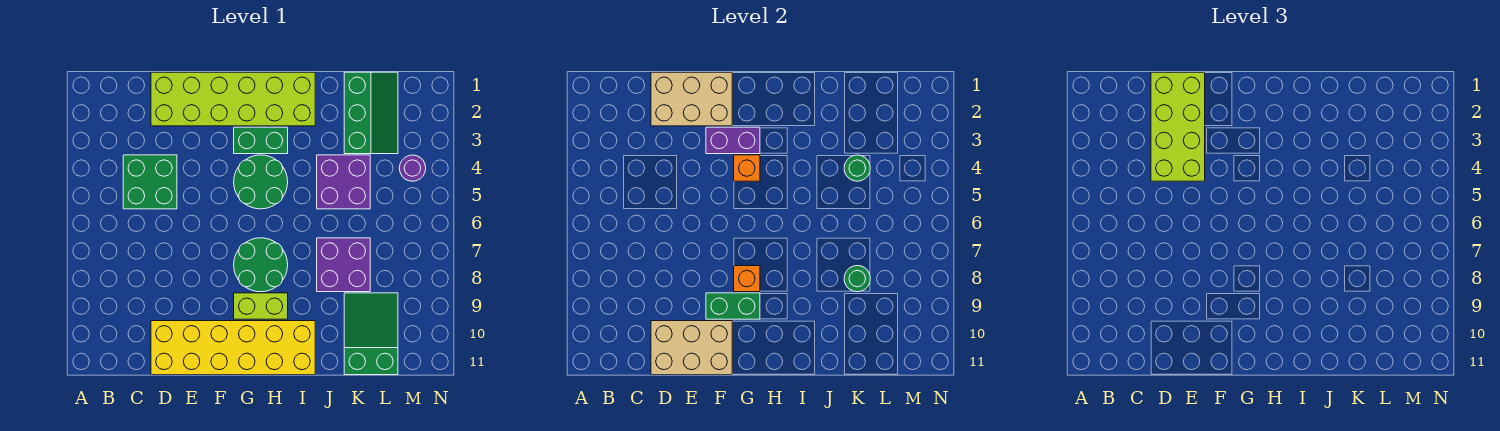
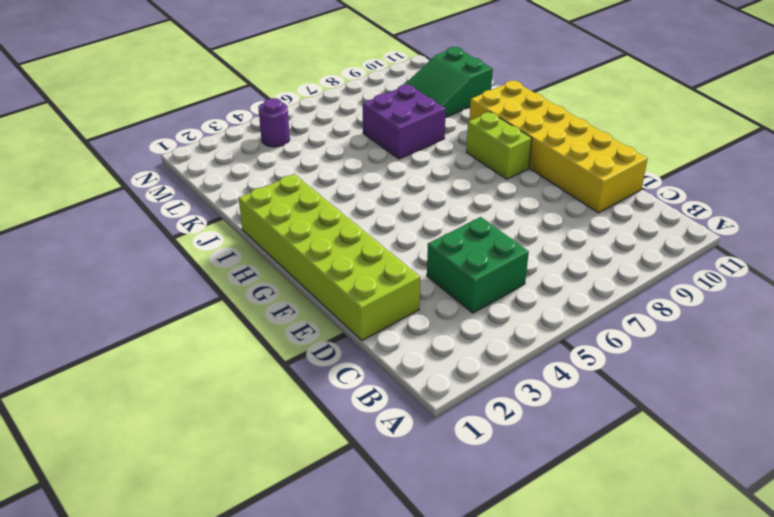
none -> green 1x2 brick [234,127,288,154]
none -> green 2x2 round brick [234,155,288,209]
none -> green 2x2 round brick [234,238,288,292]

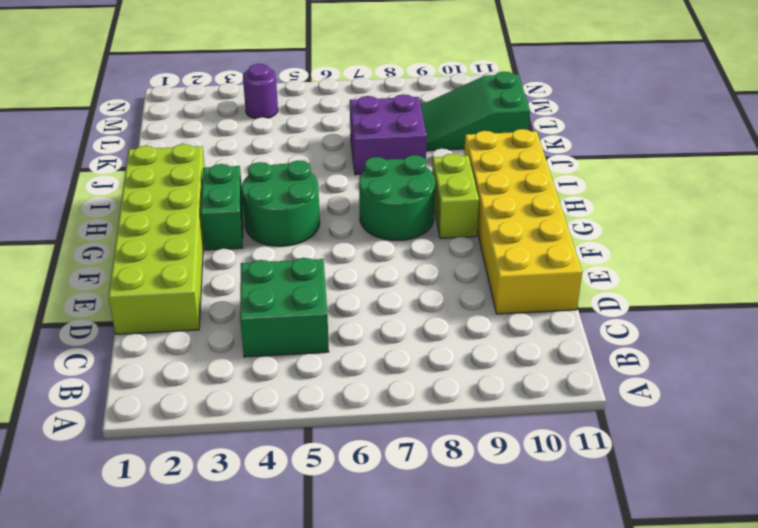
none -> purple 2x2 brick [317,155,370,209]
none -> green 2x3 slope [344,72,398,154]
none -> tan 2x3 brick [651,72,732,126]

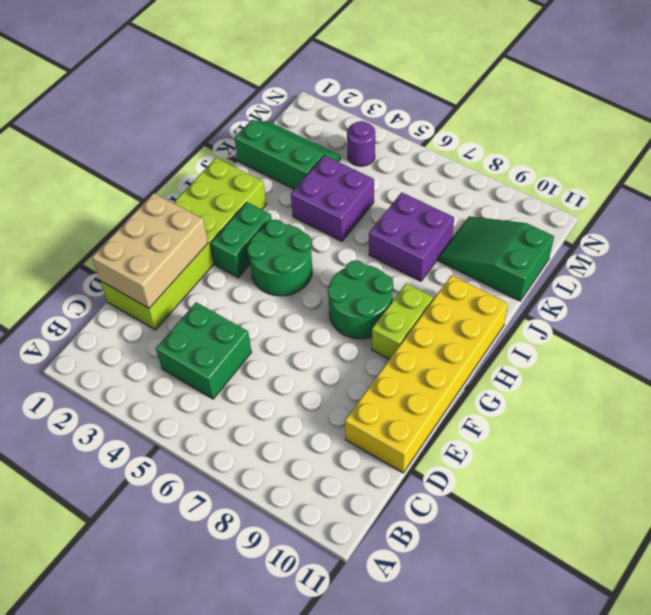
none -> tan 2x3 brick [651,321,732,375]
none -> purple 1x2 brick [706,127,760,154]
none -> green 1x2 brick [706,293,760,319]

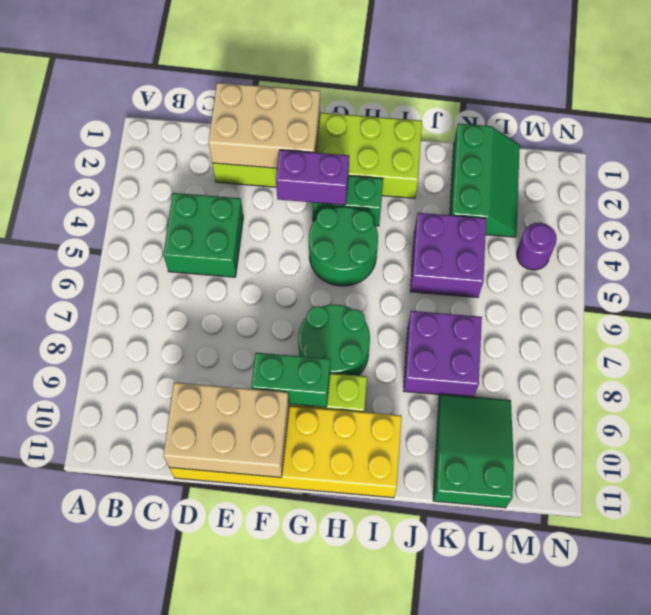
none -> orange 1x1 brick [734,155,760,181]
none -> orange 1x1 brick [734,266,760,292]
none -> green 1x1 round brick [844,155,870,181]

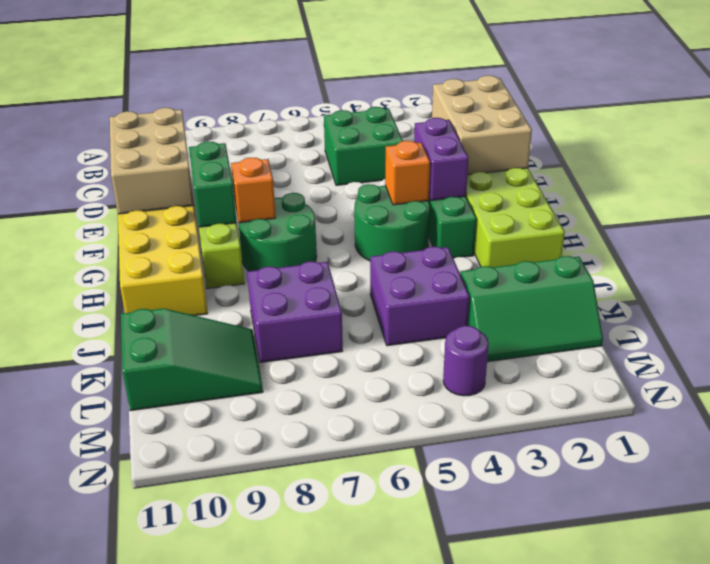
none -> green 1x1 round brick [844,155,870,181]
none -> green 1x1 round brick [844,266,870,292]
none -> lime 2x4 brick [1151,72,1205,181]

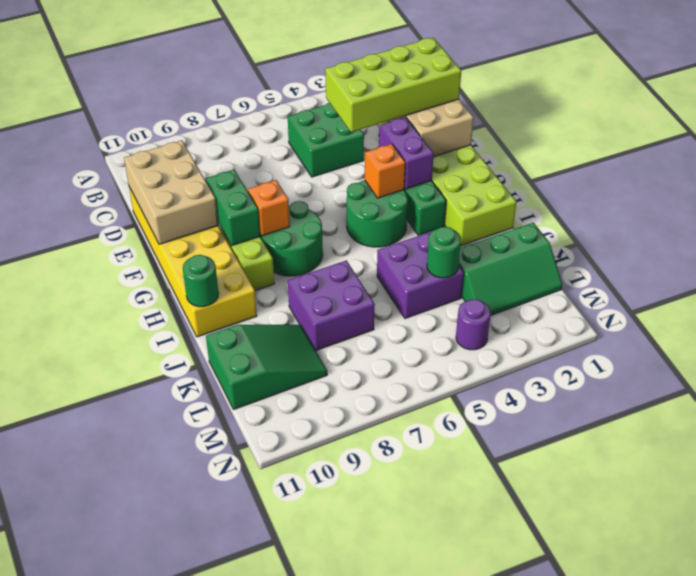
green 1x1 round brick [183,255,219,307] -> green 1x1 round brick moved to [844,266,870,292]

